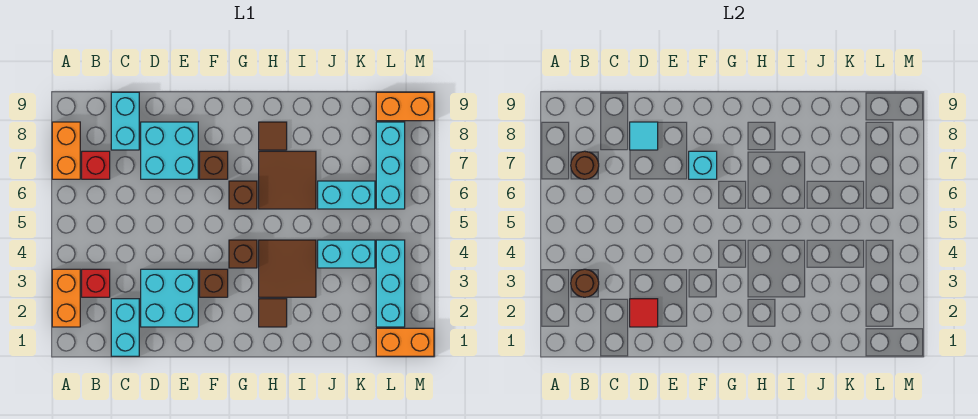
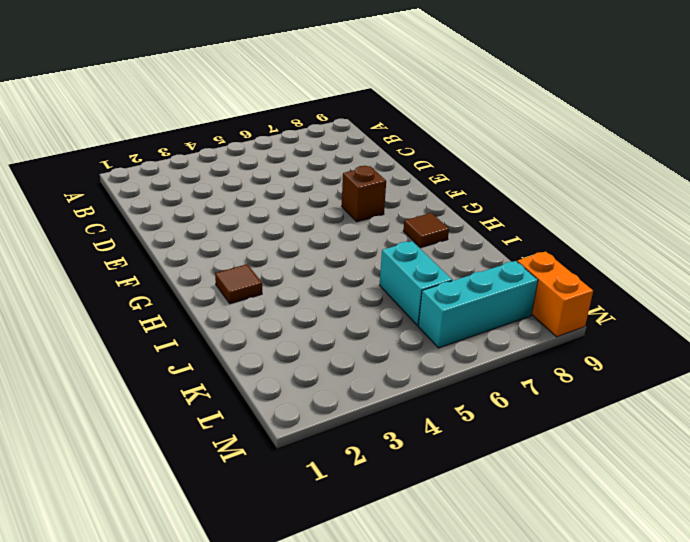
none -> orange 1x2 brick [52,269,80,327]
none -> orange 1x2 brick [52,122,80,179]
none -> red 1x1 brick [82,269,110,297]

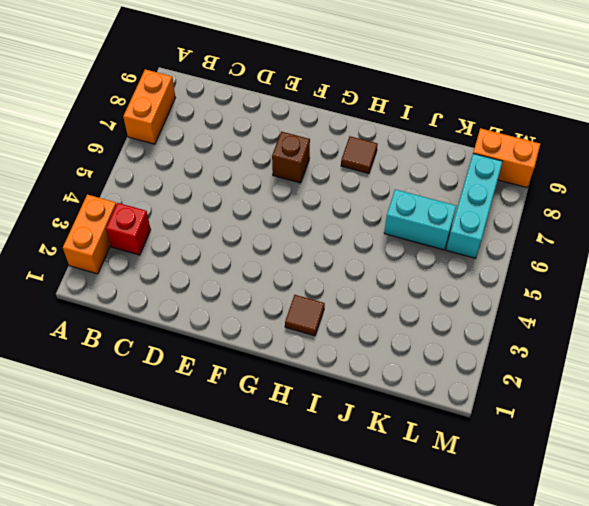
none -> red 1x1 brick [82,151,110,179]
none -> cyan 1x2 brick [111,299,139,356]
none -> cyan 1x2 brick [111,92,139,150]

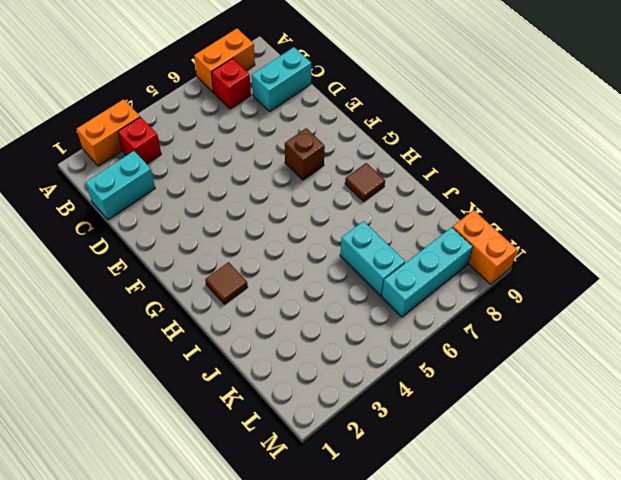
none -> cyan 2x2 brick [141,269,198,327]
none -> cyan 2x2 brick [141,122,198,179]
none -> brown 1x1 brick [200,269,228,297]

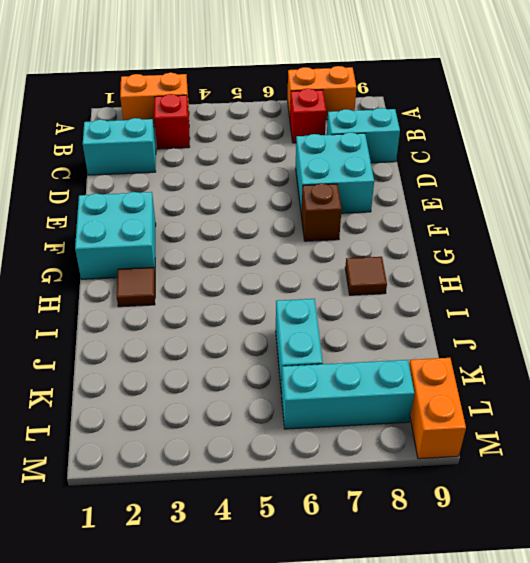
cyan 2x2 brick [75,192,156,279] -> cyan 2x2 brick moved to [141,269,198,327]
none -> brown 1x1 brick [200,269,228,297]
none -> brown 1x1 brick [229,240,257,268]
none -> brown 1x1 brick [229,181,257,209]

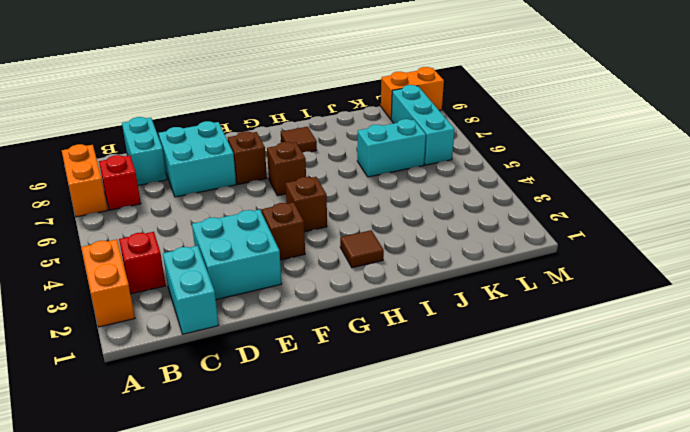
none -> brown 2x2 tile [259,240,316,297]
none -> brown 2x2 tile [259,151,316,209]
none -> cyan 1x2 brick [318,240,375,268]

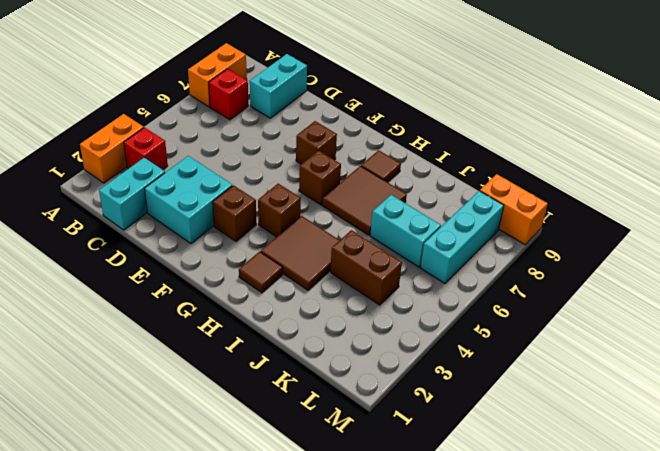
brown 1x2 brick [330,230,402,305] -> cyan 1x2 brick [318,240,375,268]
none -> cyan 2x2 brick [141,122,198,179]
none -> orange 1x2 brick [376,328,434,356]
none -> cyan 1x3 brick [376,240,405,327]

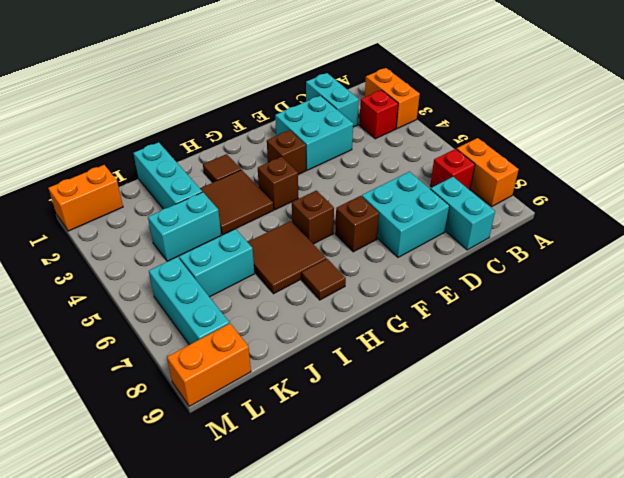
cyan 1x3 brick [133,142,202,209] -> cyan 1x3 brick moved to [376,240,405,327]
none -> brown 1x1 round brick [571,269,599,297]
none -> brown 1x1 round brick [571,151,599,179]
none -> red 1x1 tile [630,299,658,327]

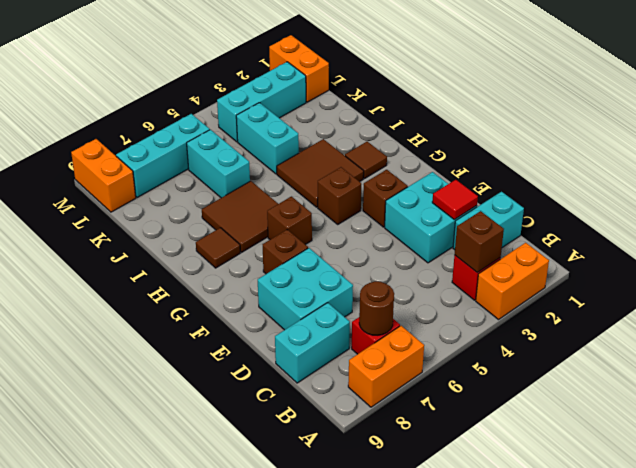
brown 1x1 brick [455,211,504,273] -> brown 1x1 round brick [571,269,599,297]
none -> cyan 1x1 tile [630,122,658,150]
none -> cyan 1x1 brick [689,151,717,179]

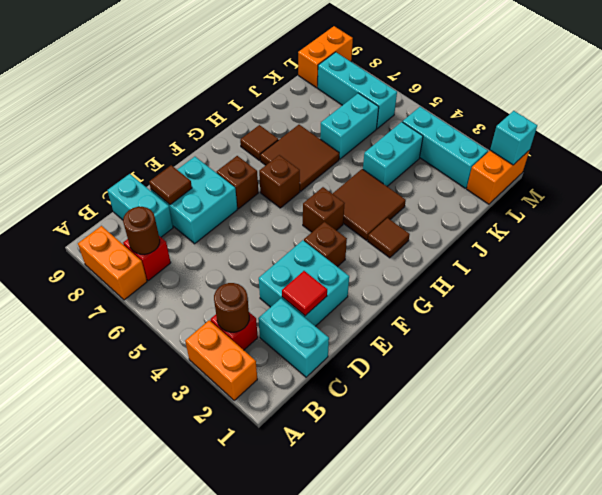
brown 1x1 tile [149,165,192,205] -> cyan 1x1 tile [630,122,658,150]
cyan 1x1 brick [490,111,537,165] -> cyan 1x1 brick moved to [689,151,717,179]

